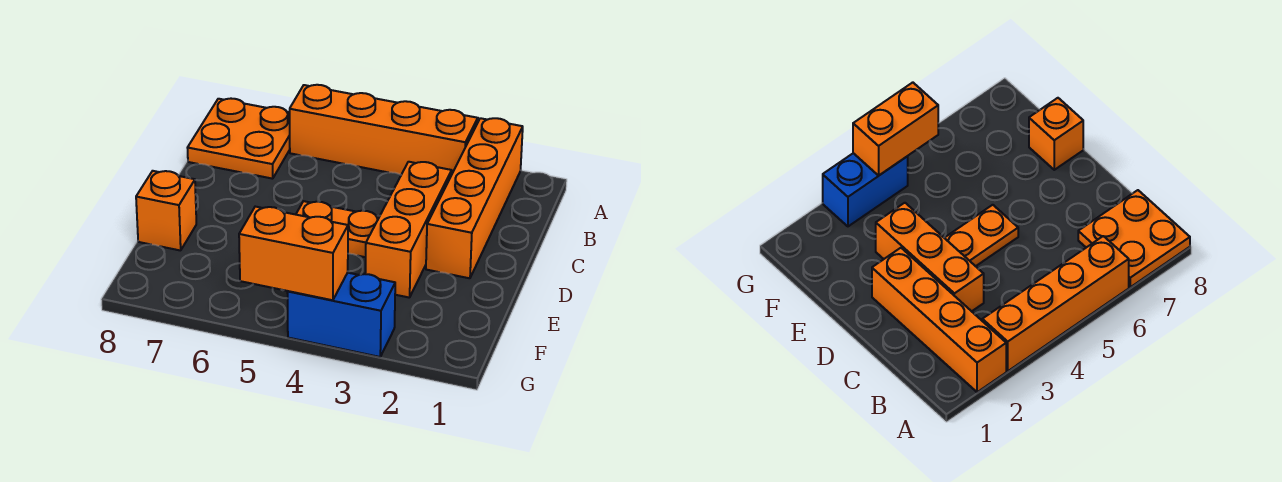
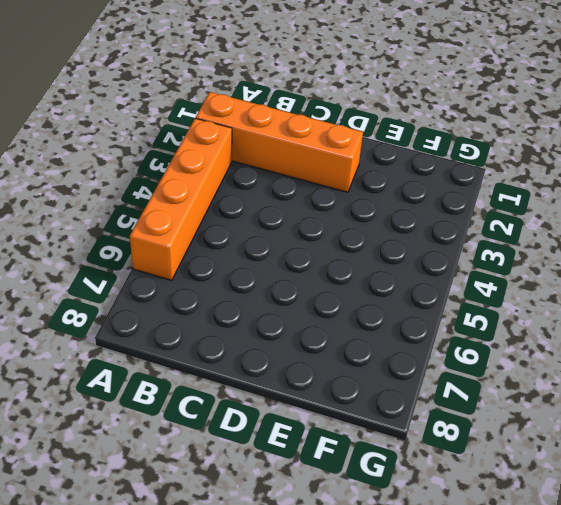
none -> orange 2x2 plate [188,99,290,179]
none -> orange 1x3 brick [365,162,452,298]

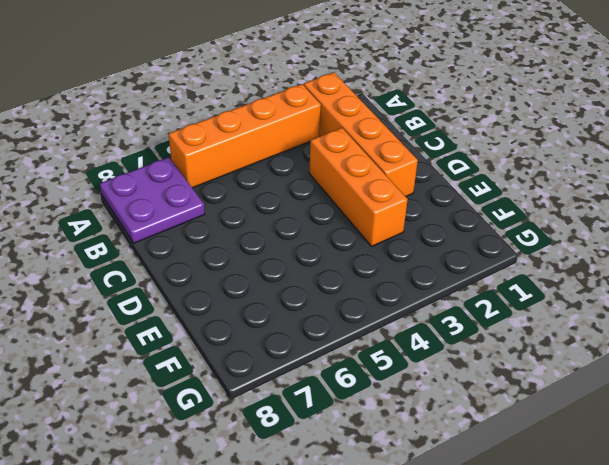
purple 2x2 plate [100,157,205,243] -> orange 2x2 plate [188,99,290,179]
none -> orange 1x2 plate [296,201,379,257]
none -> orange 1x1 brick [136,171,196,251]

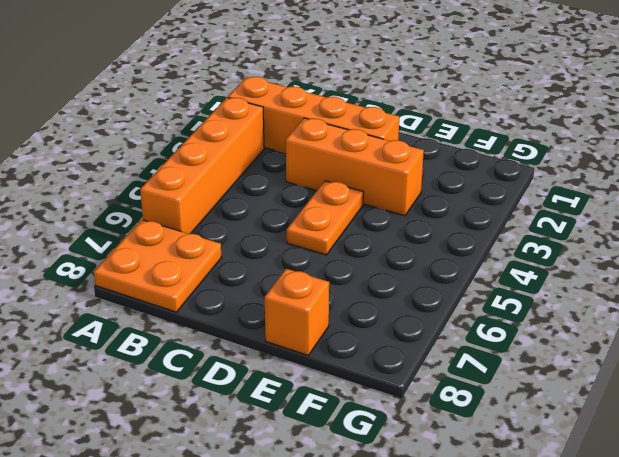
none -> blue 1x2 brick [287,273,395,357]
none -> orange 1x2 brick [239,207,348,300]

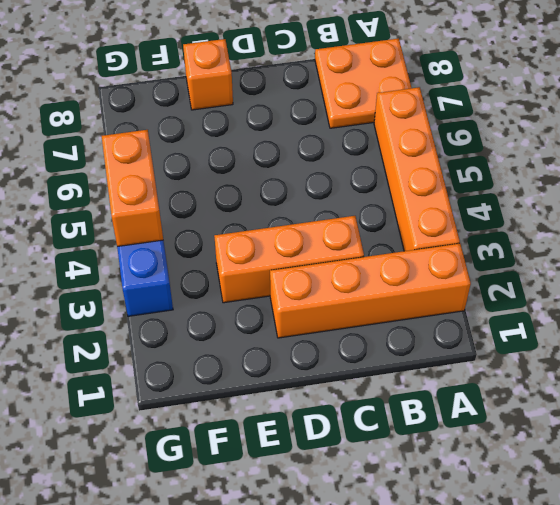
none -> orange 1x2 plate [296,201,379,257]

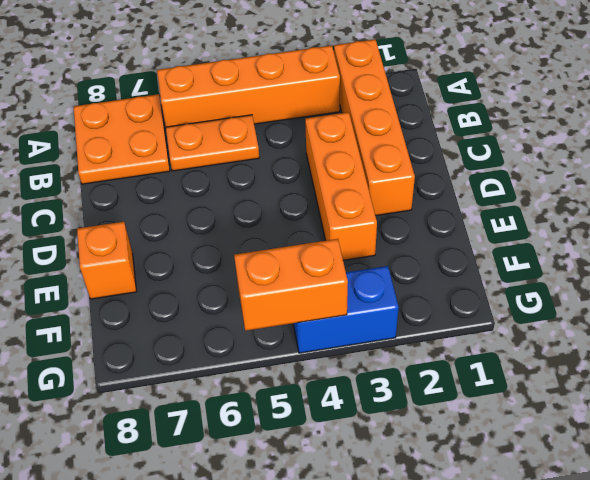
orange 1x2 plate [166,115,259,171] -> orange 1x2 plate moved to [296,201,379,257]

